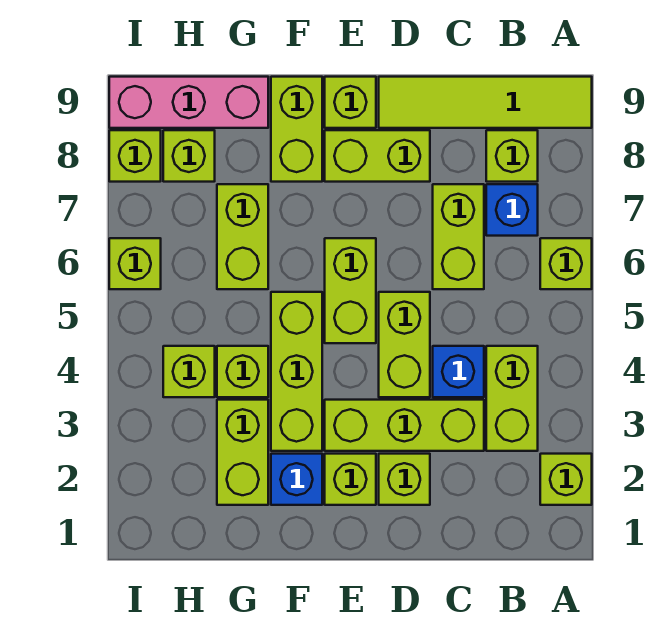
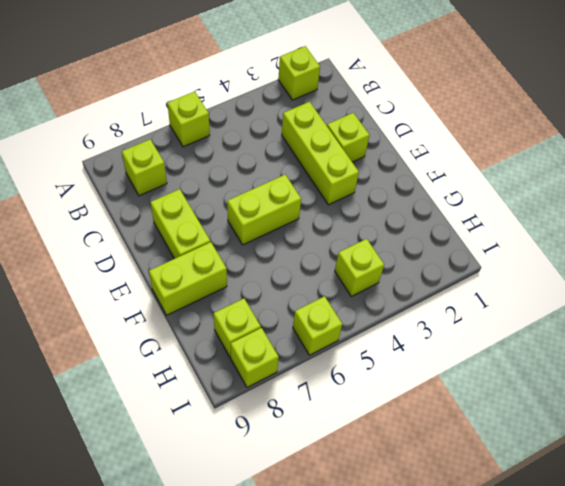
none -> lime 1x4 tile [379,77,592,128]
none -> lime 1x2 brick [486,346,538,451]
none -> blue 1x1 brick [486,184,538,236]

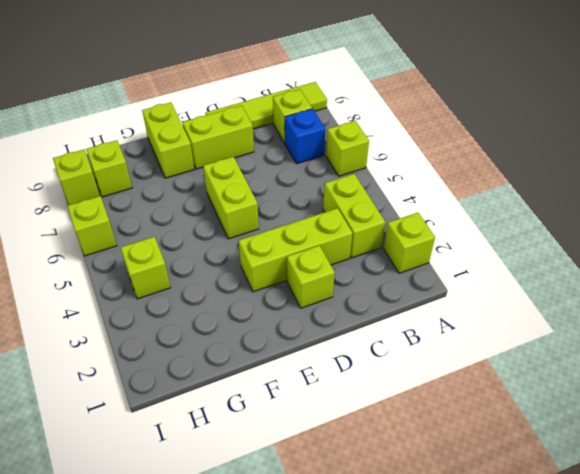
none -> blue 1x1 brick [433,346,484,397]
none -> lime 1x2 brick [433,184,484,289]
none -> lime 1x2 brick [379,292,430,397]

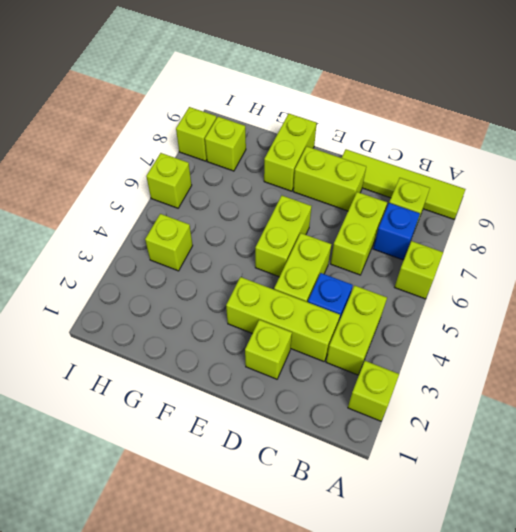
none -> lime 1x1 brick [325,454,376,505]
none -> lime 1x1 brick [325,77,376,128]
none -> blue 1x1 brick [271,454,322,505]

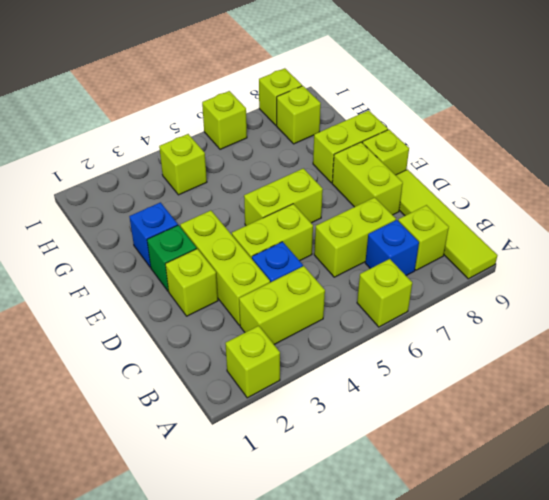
green 1x1 brick [147,225,197,291] -> lime 1x1 brick [325,454,376,505]
none -> lime 1x3 brick [271,292,322,451]
none -> lime 1x2 brick [217,400,268,505]
none -> lime 1x1 brick [217,346,268,397]

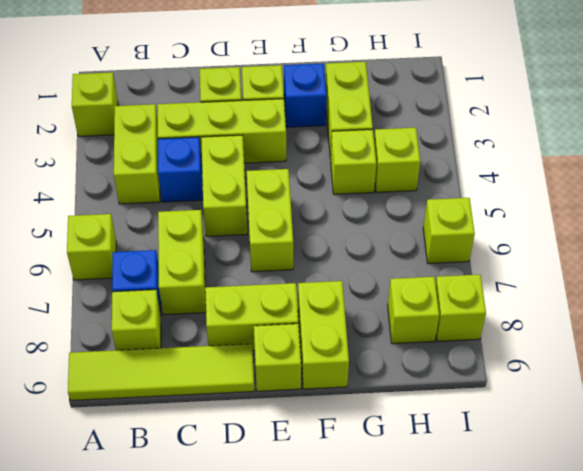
none -> lime 1x3 brick [271,292,322,451]
none -> lime 1x2 brick [217,184,268,289]
none -> pink 1x3 brick [109,77,268,128]

